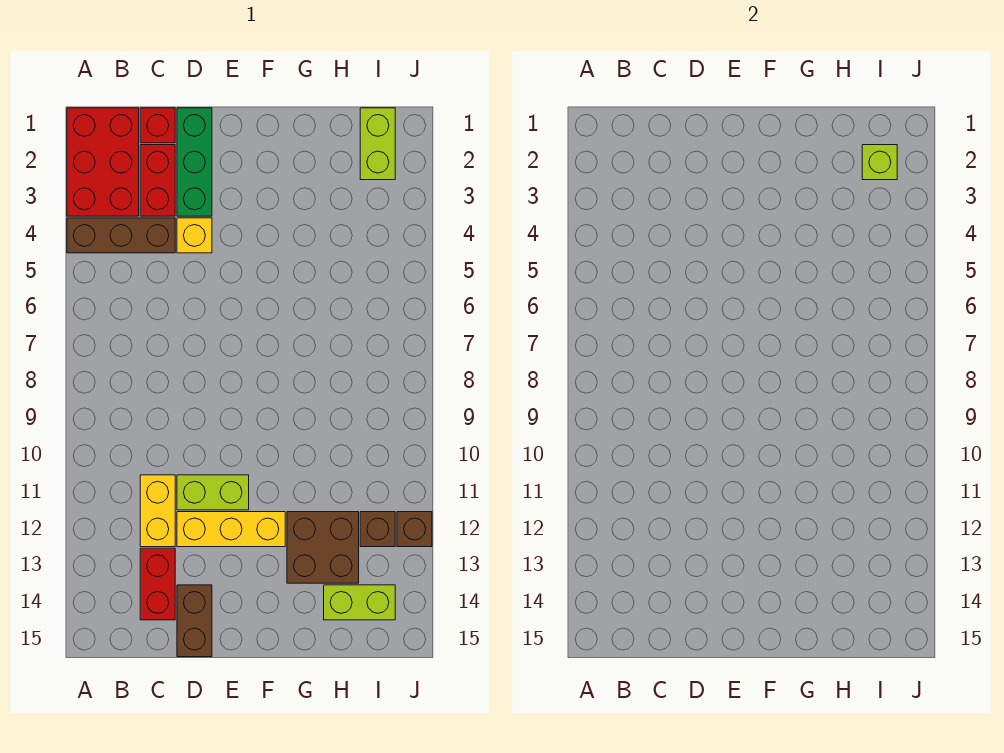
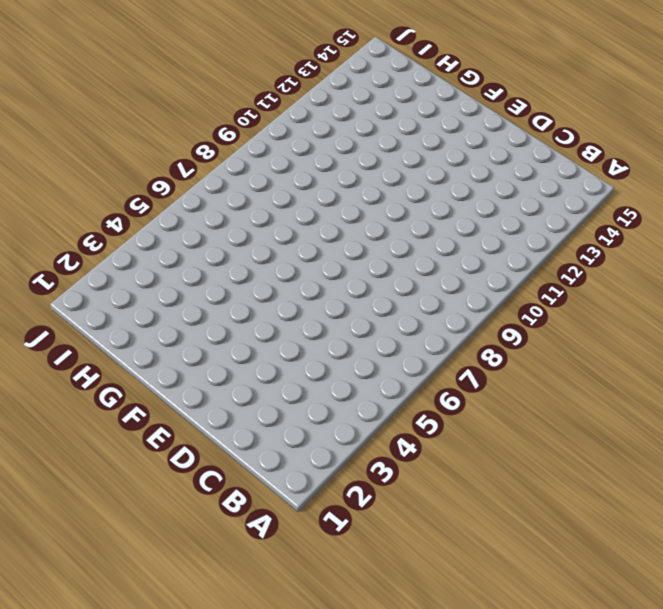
none -> red 2x3 brick [67,108,139,216]
none -> brown 1x3 brick [67,218,175,253]
none -> red 1x1 brick [140,108,175,143]

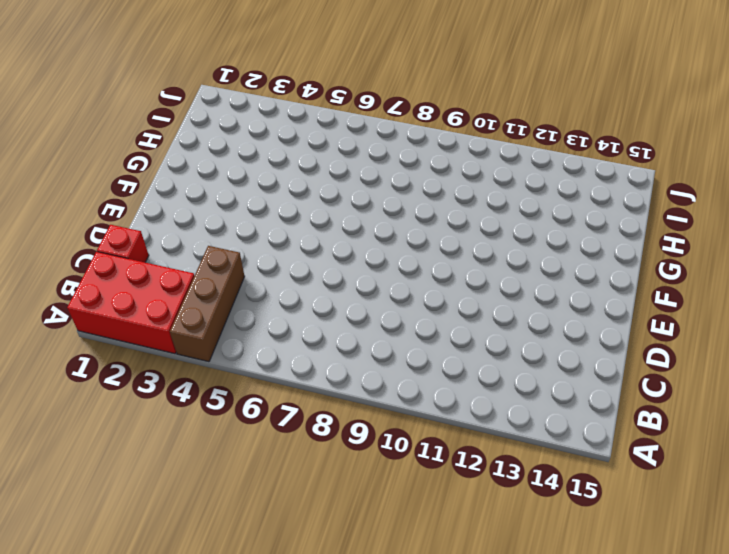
none -> red 1x2 brick [140,145,175,216]
none -> yellow 1x2 brick [140,475,175,547]
none -> red 1x2 brick [140,548,175,620]

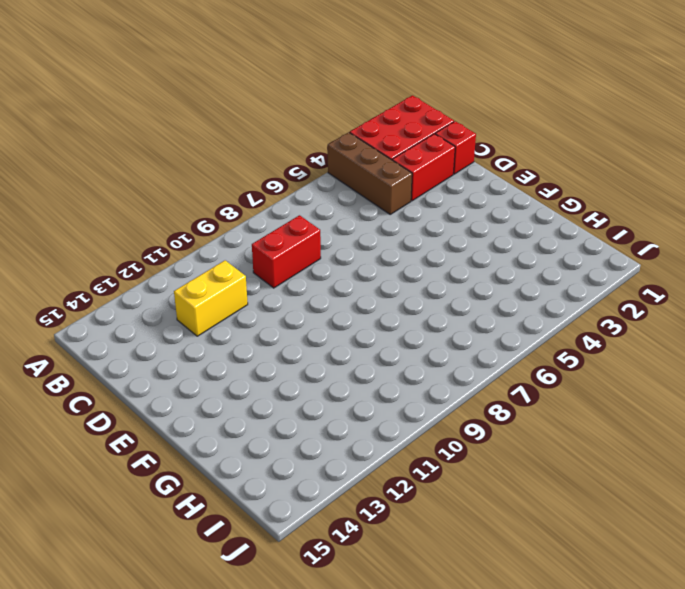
red 1x2 brick [252,215,321,288] -> red 1x2 brick moved to [140,548,175,620]
none -> green 1x3 brick [177,108,212,216]
none -> yellow 1x1 brick [177,218,212,253]
none -> lime 1x2 brick [177,475,249,510]

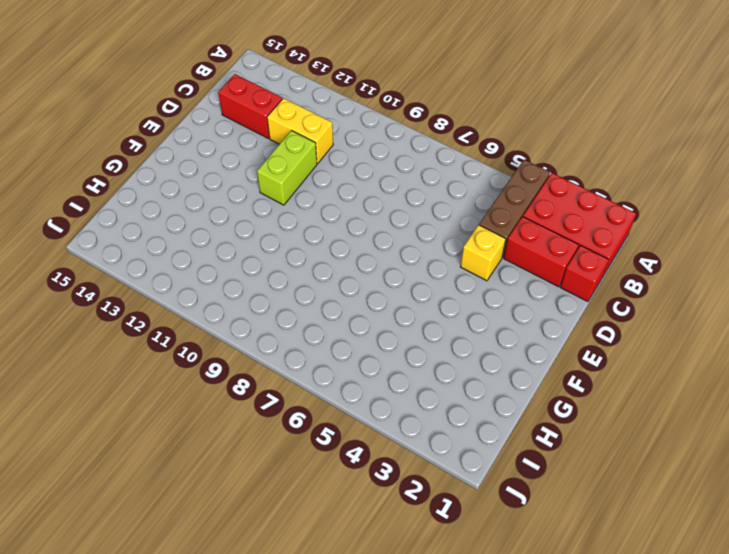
none -> green 1x3 brick [177,108,212,216]
none -> yellow 1x3 brick [177,512,285,547]
none -> brown 1x2 brick [177,585,212,657]

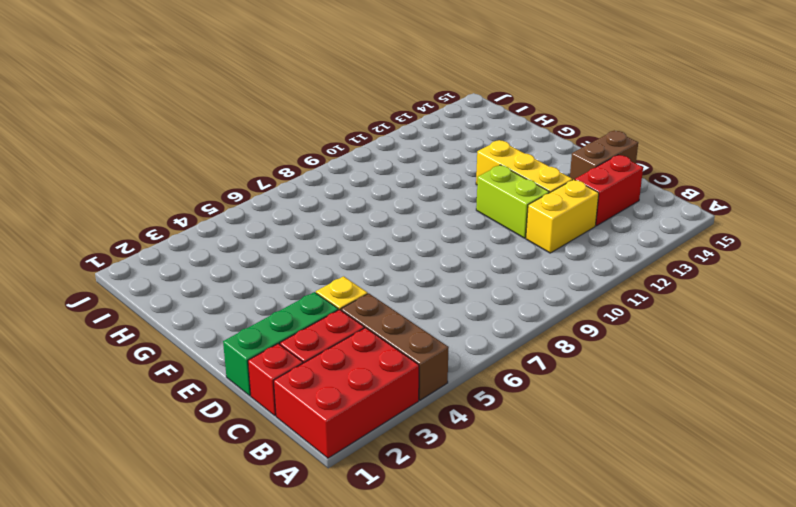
none -> brown 2x2 brick [287,512,359,583]
none -> lime 1x2 brick [324,585,395,620]
none -> lime 1x2 brick [360,108,395,180]

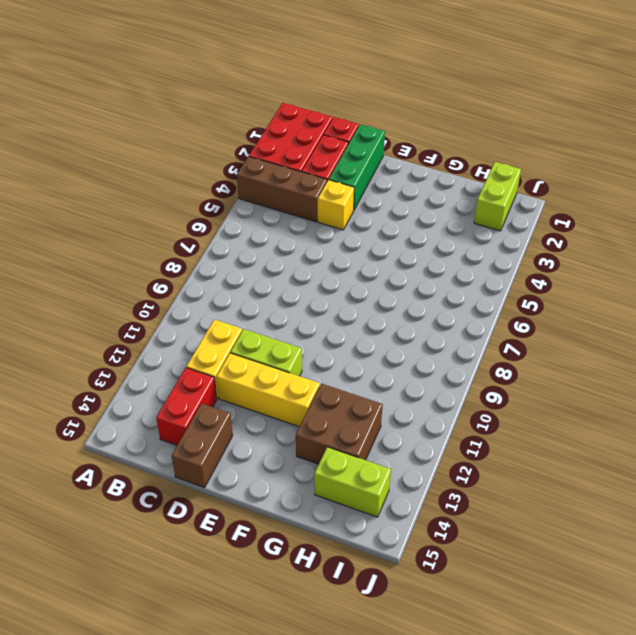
none -> brown 1x1 brick [360,512,395,547]
none -> brown 1x1 brick [397,512,432,547]
none -> lime 1x1 brick [862,145,897,180]

